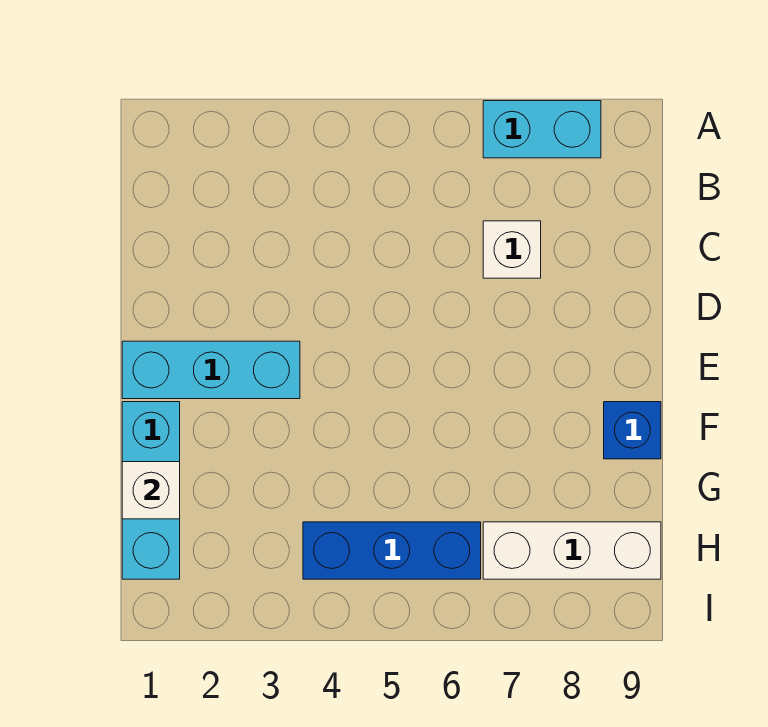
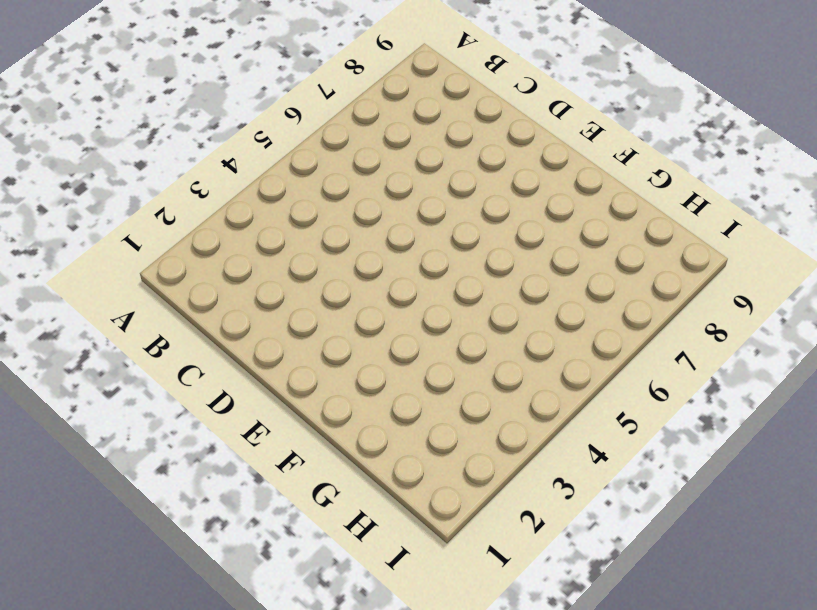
none -> cyan 1x2 brick [483,101,601,158]
none -> white 1x1 brick [483,221,541,278]

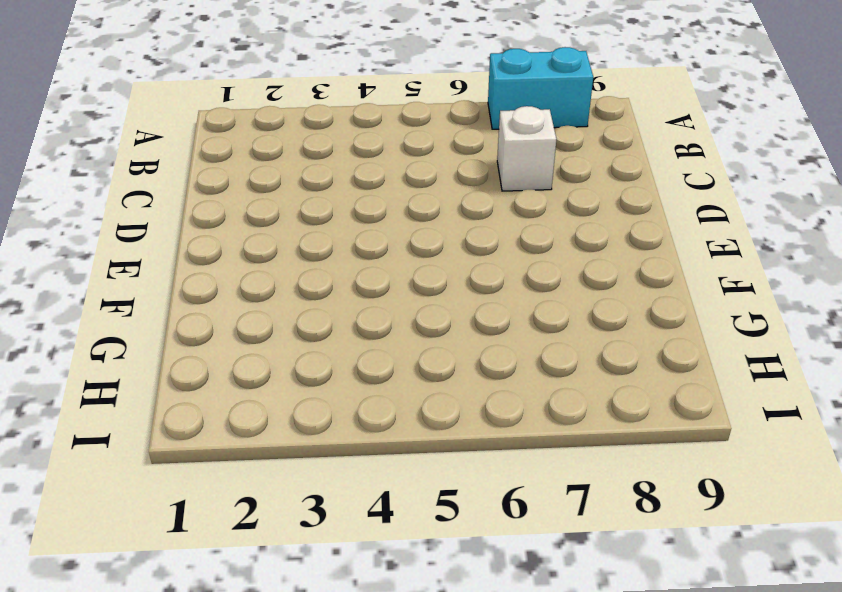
none -> cyan 1x3 brick [122,341,300,399]
none -> cyan 1x3 brick [122,402,180,579]

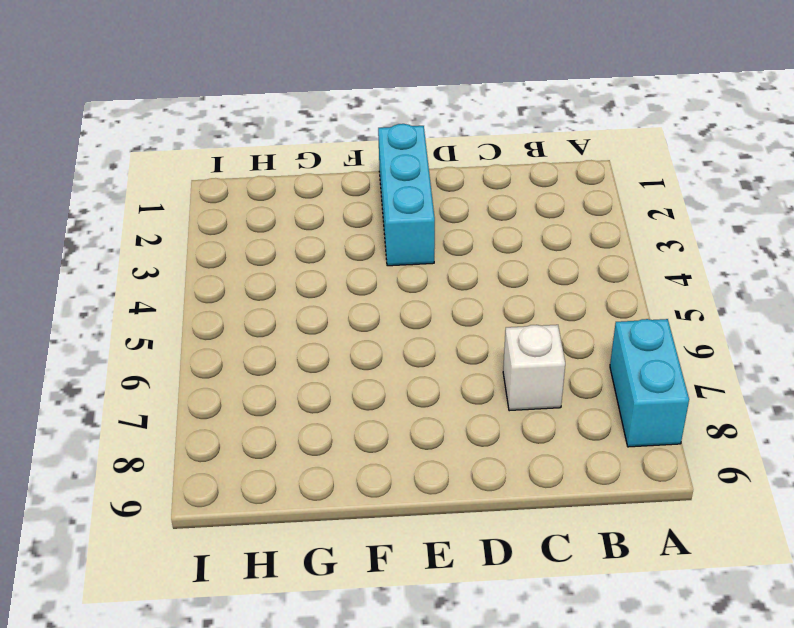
none -> cyan 1x3 brick [122,402,180,579]
none -> blue 1x1 brick [604,402,661,459]

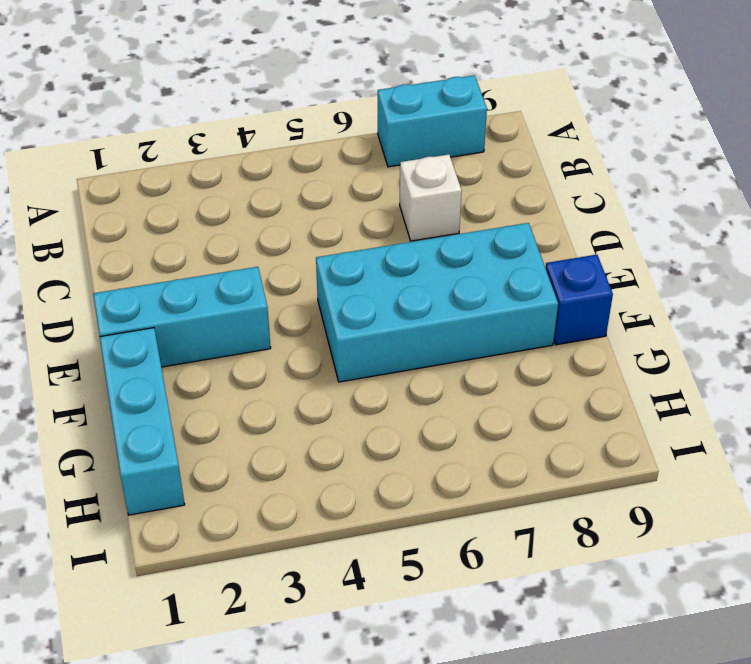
cyan 2x4 brick [316,223,558,382] -> none
none -> blue 1x3 brick [303,522,481,579]
none -> white 1x3 brick [483,522,661,579]

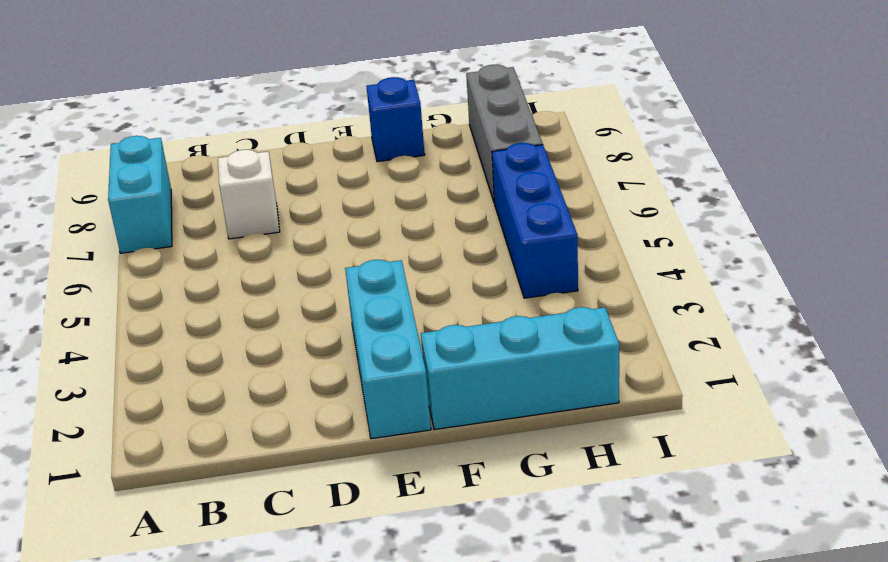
grey 1x3 brick [466,65,543,203] -> white 1x3 brick [483,522,661,579]
none -> white 1x1 brick [122,462,180,519]

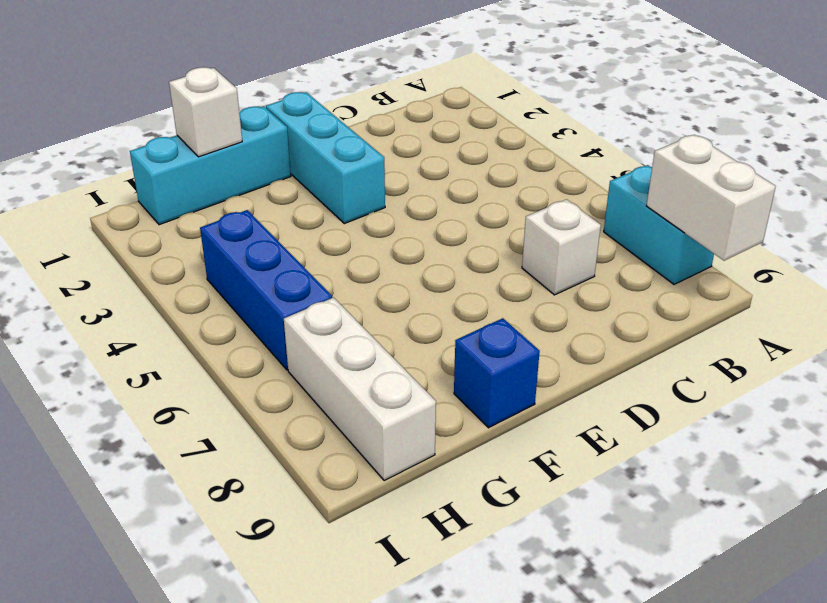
white 1x2 brick [647,135,776,261] -> none

